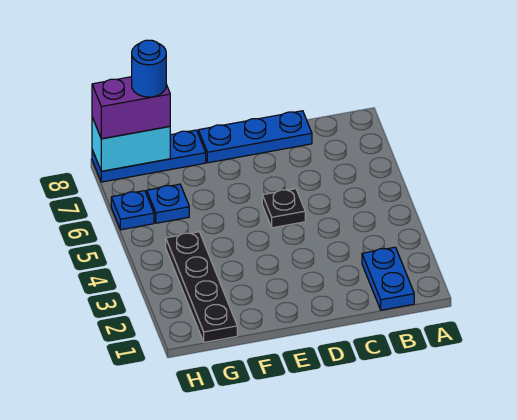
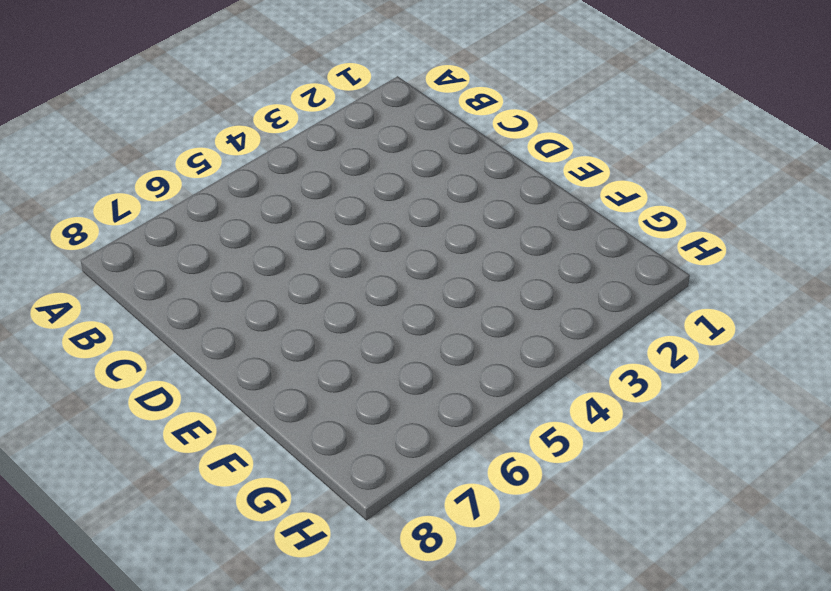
none -> blue 1x2 plate [362,247,414,310]
none -> blue 1x3 plate [198,111,312,163]

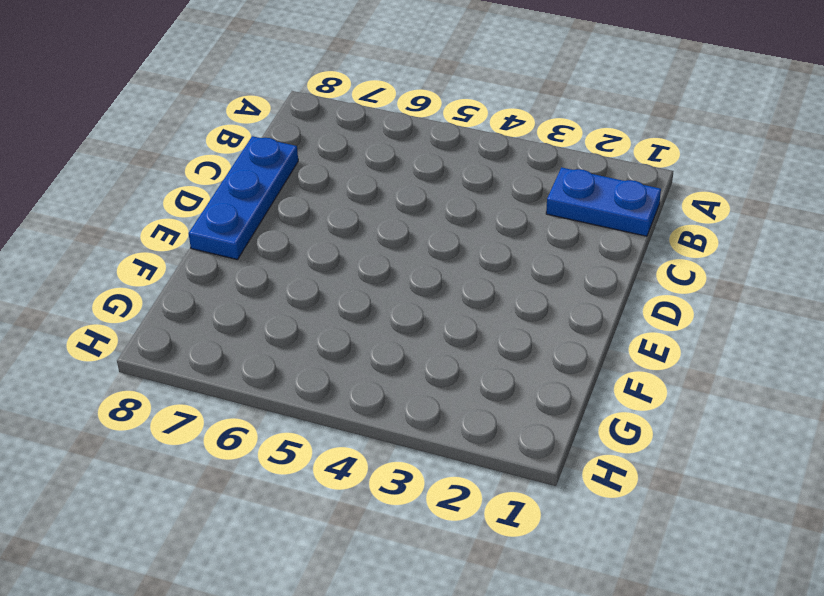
none -> black 1x1 plate [262,189,305,228]
none -> blue 1x3 plate [92,130,206,182]

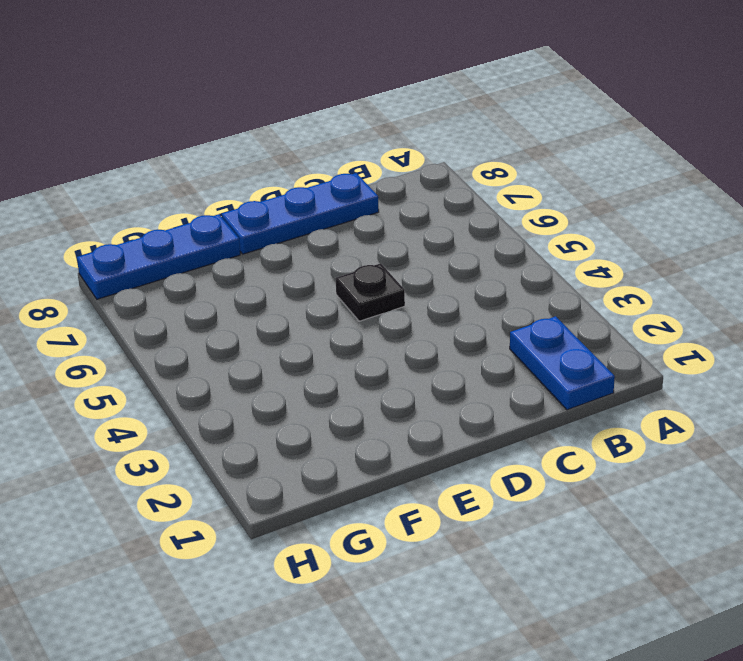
none -> black 1x4 plate [166,232,237,342]
none -> blue 1x1 plate [147,184,189,223]

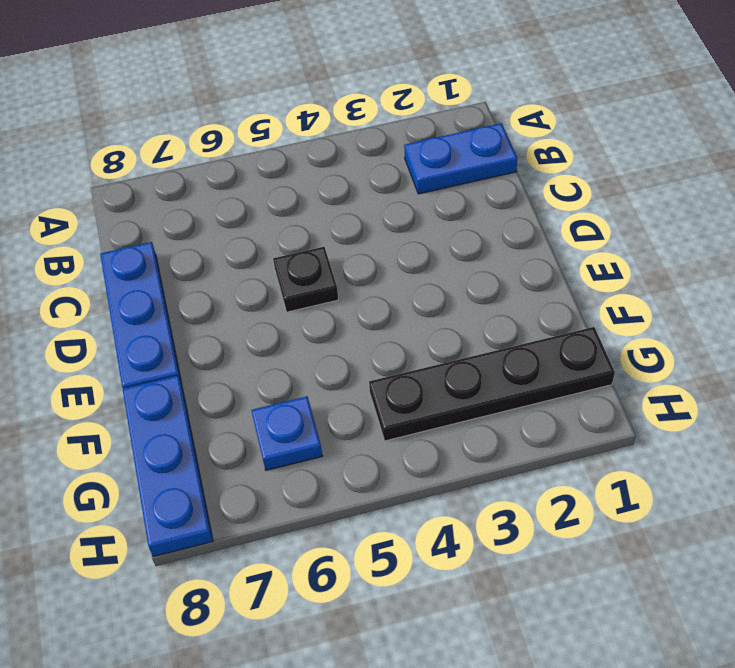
none -> blue 1x1 plate [111,191,154,230]
none -> cyan 1x2 brick [92,117,170,171]

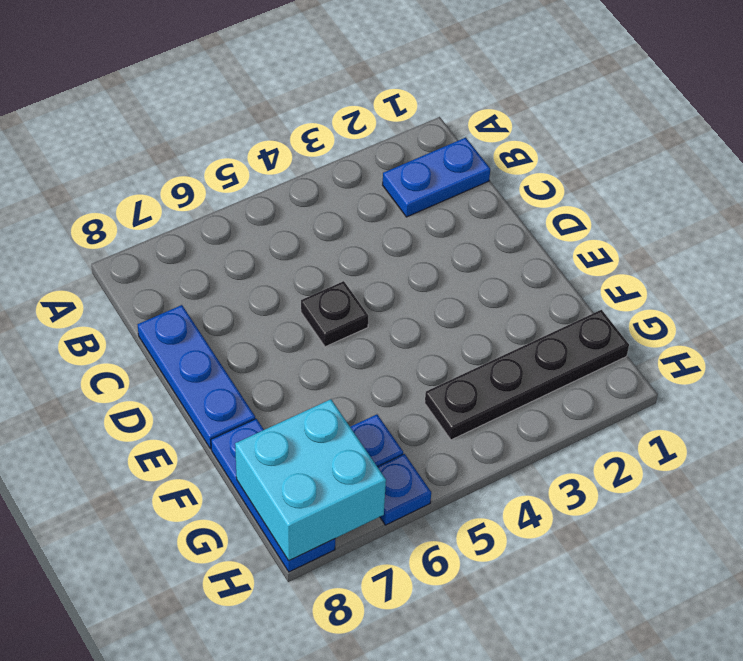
cyan 2x2 brick [235,399,386,561] -> cyan 1x2 brick [92,117,170,171]
none -> purple 1x2 brick [92,77,170,139]
none -> blue 1x1 round brick [132,40,166,97]

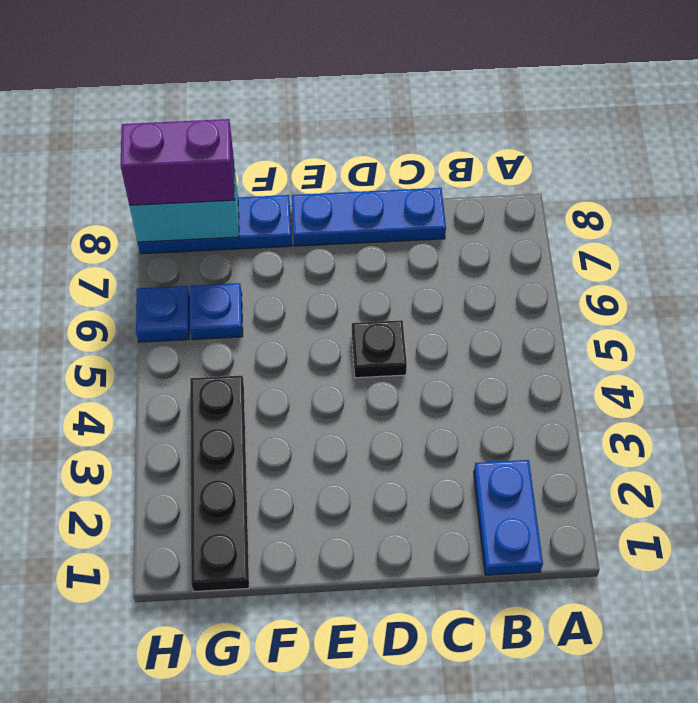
none -> blue 1x1 round brick [132,40,166,97]

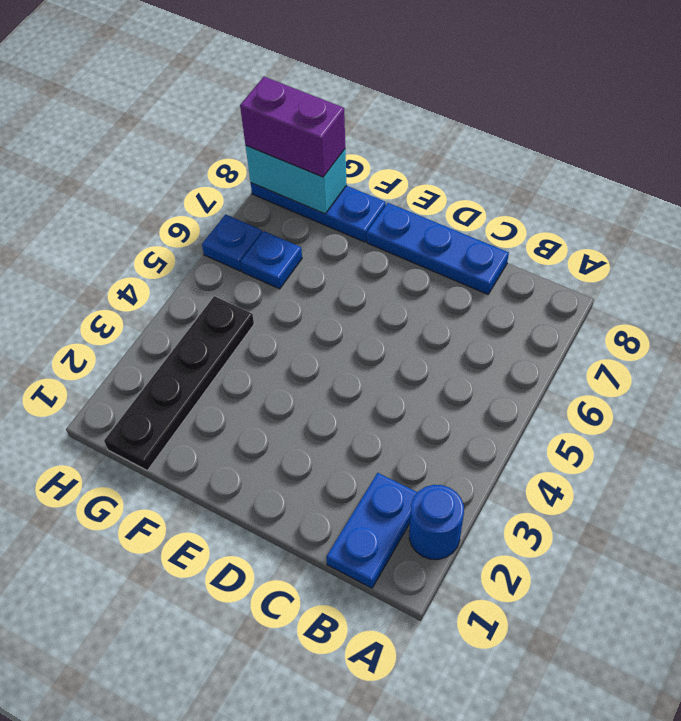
blue 1x1 round brick [409,485,464,559] -> blue 1x1 round brick moved to [132,40,166,97]
none -> black 1x1 plate [262,189,305,228]

